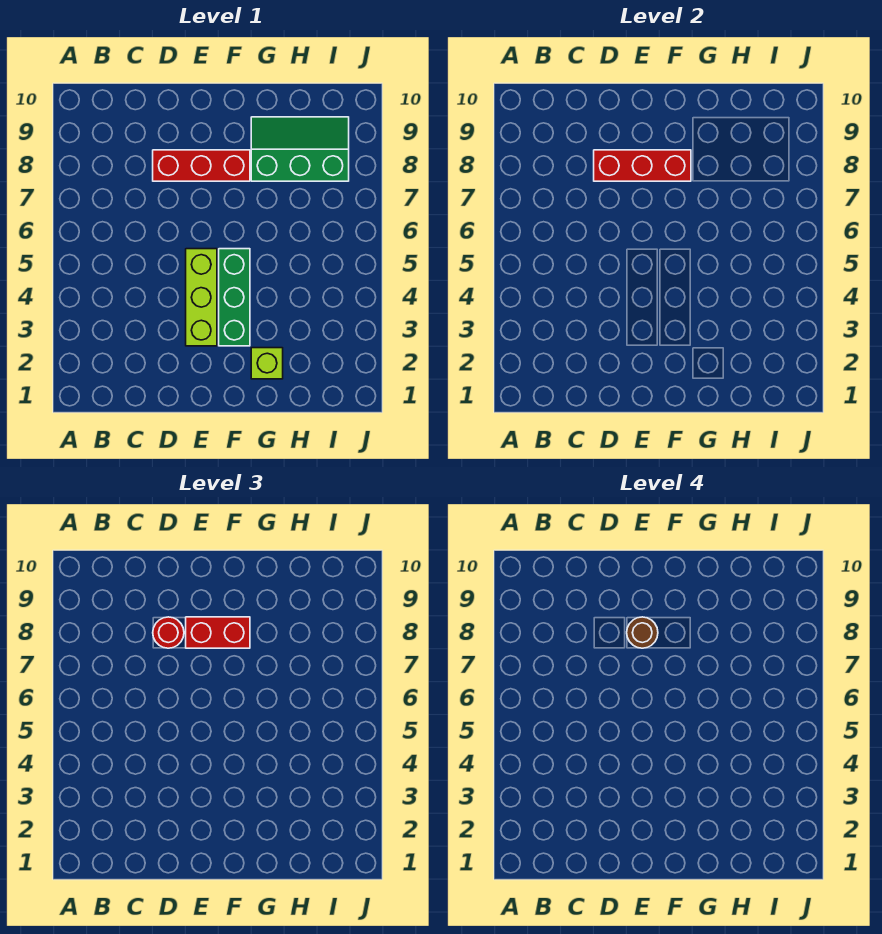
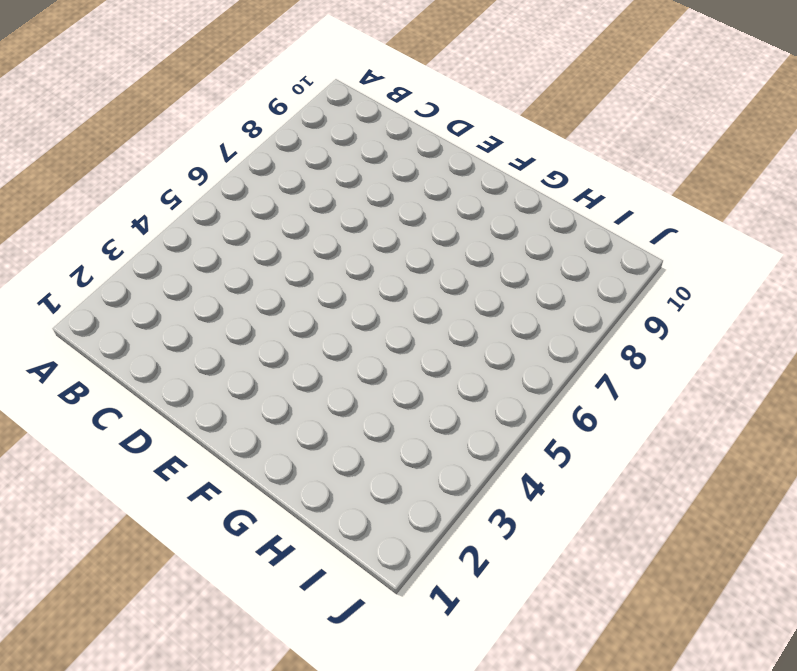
none -> red 1x3 brick [153,150,250,181]
none -> lime 1x3 brick [186,249,217,346]

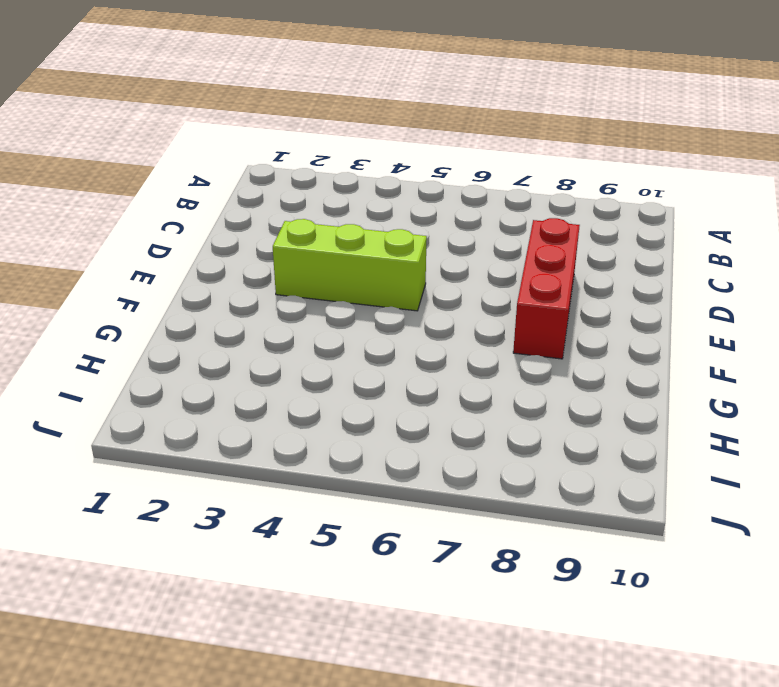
none -> green 1x3 brick [219,249,250,346]
none -> lime 1x1 brick [251,348,283,379]

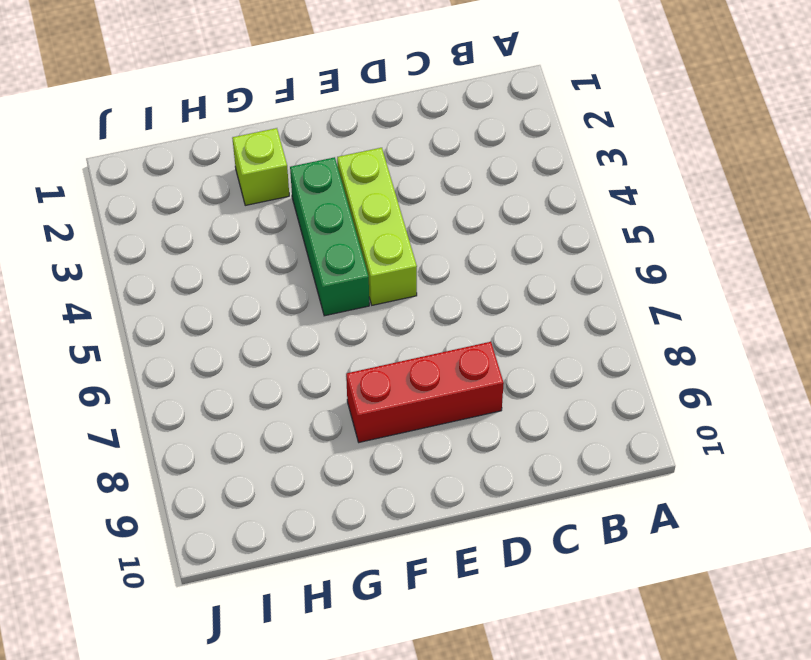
none -> green 2x3 slope [251,117,349,181]
none -> red 1x3 brick [594,150,691,181]

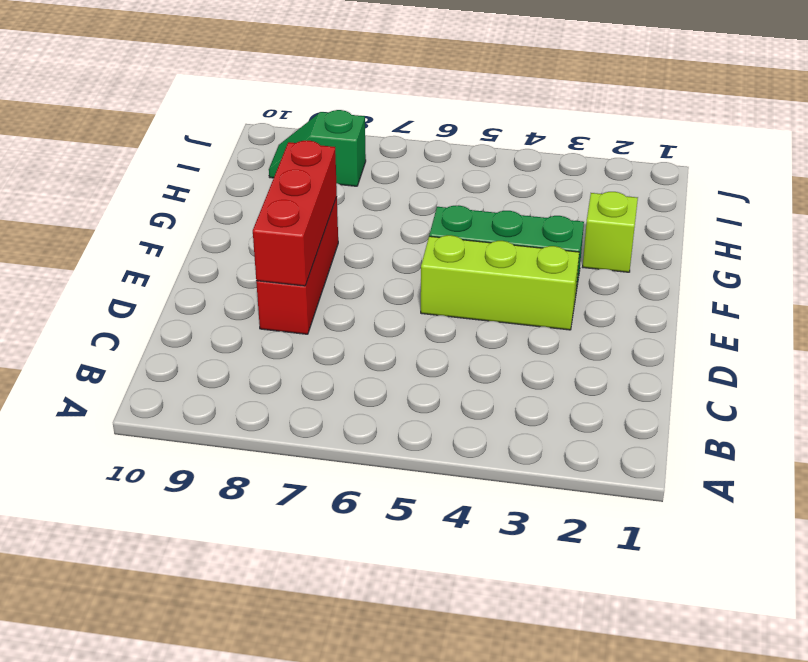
green 1x2 slope [269,110,366,186] -> green 2x3 slope [251,117,349,181]
none -> red 1x1 round brick [153,617,184,648]
none -> red 1x2 brick [186,617,250,648]

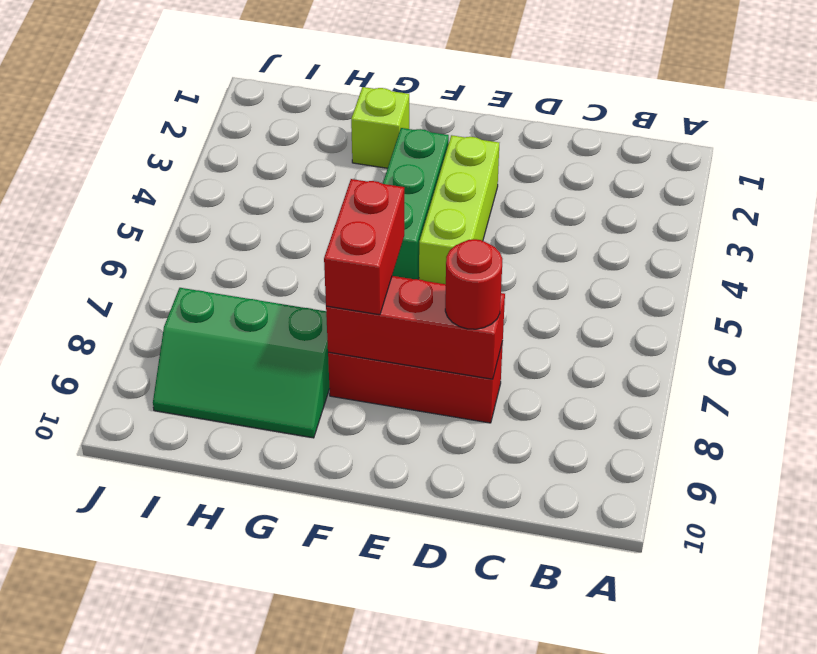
red 1x2 brick [324,179,404,315] -> red 1x2 brick turned to [186,617,250,648]
none -> brown 1x1 round brick [627,617,658,648]

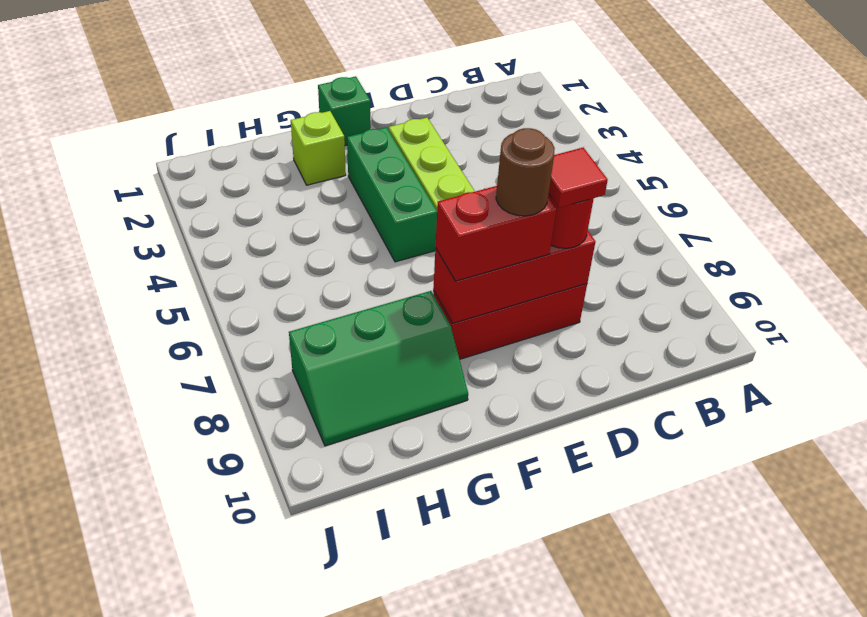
red 1x1 tile [549,148,608,208] -> none
green 1x1 brick [318,76,371,146] -> none

